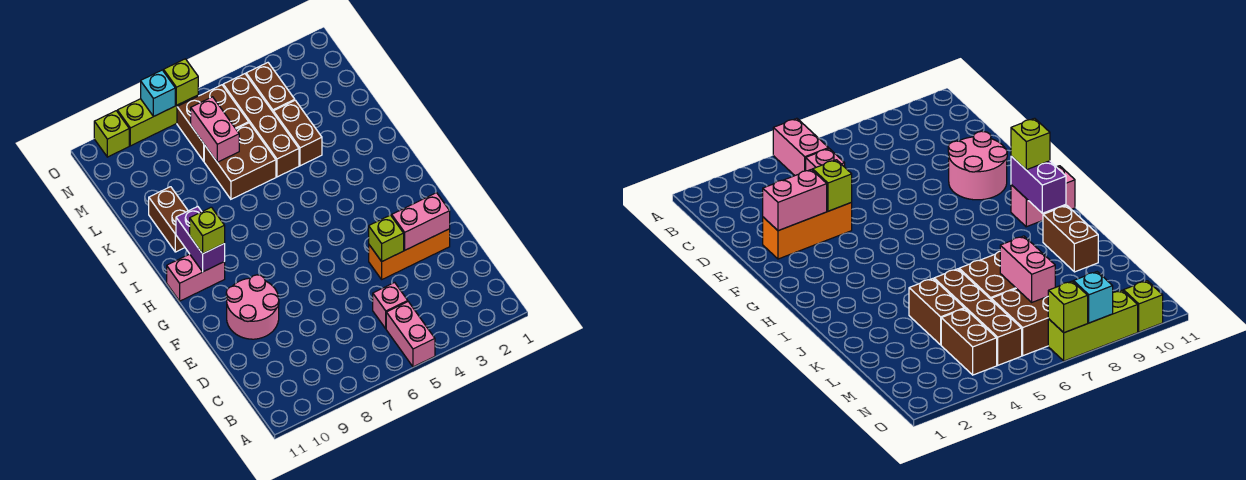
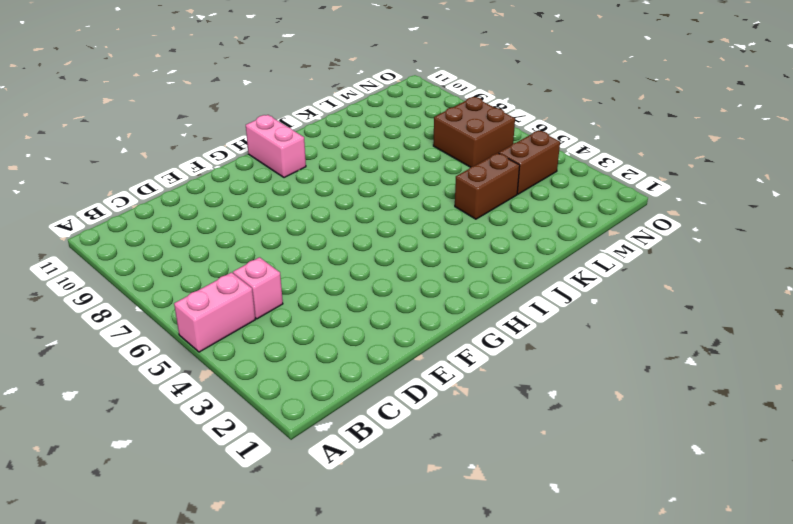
none -> orange 1x3 brick [369,229,450,279]
none -> pink 2x2 round brick [226,275,279,339]
none -> brown 1x2 brick [149,187,188,252]

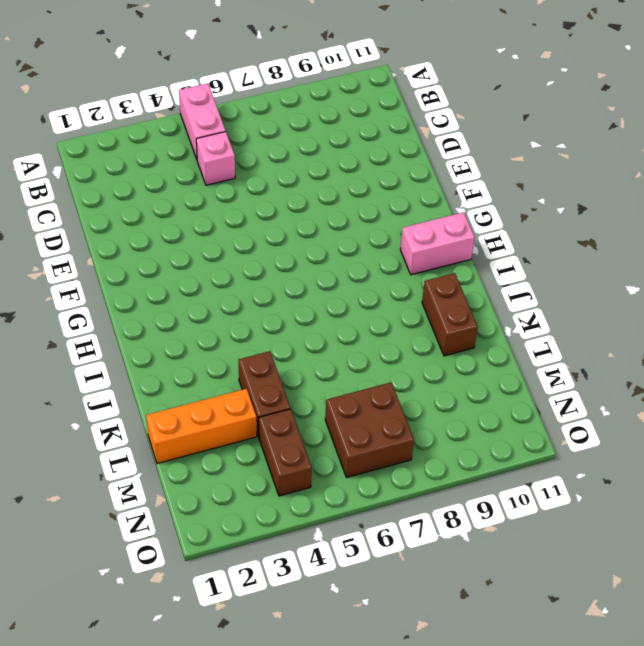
orange 1x3 brick [146,389,257,464] -> orange 1x3 brick moved to [369,229,450,279]
none -> pink 2x2 round brick [226,275,279,339]
none -> brown 1x4 brick [223,74,299,177]
none -> brown 2x2 brick [204,123,276,199]

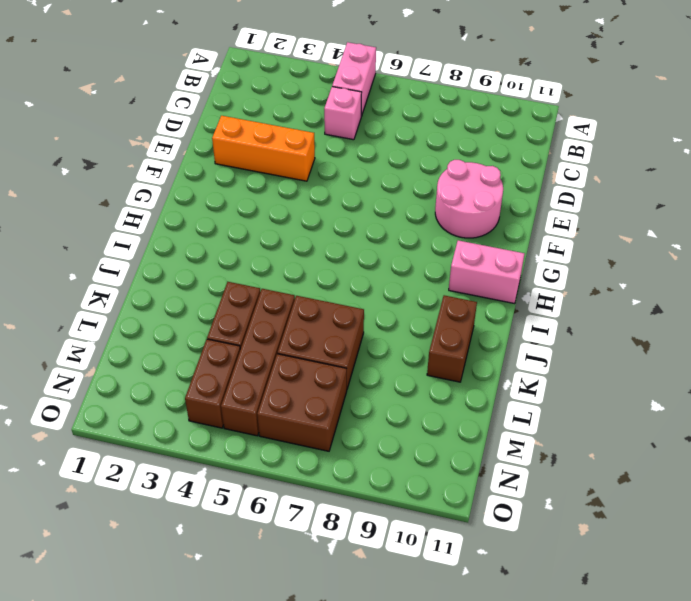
none -> lime 1x3 brick [117,95,198,146]
none -> lime 1x1 brick [94,111,129,157]
none -> pink 1x2 brick [392,193,450,250]

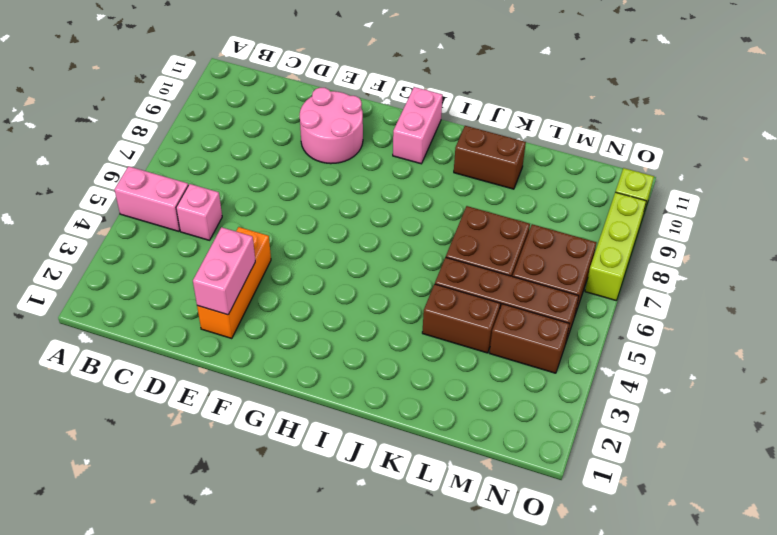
none -> lime 1x1 brick [369,215,404,261]
none -> purple 1x2 brick [176,206,225,272]
none -> pink 1x2 brick [191,97,239,162]

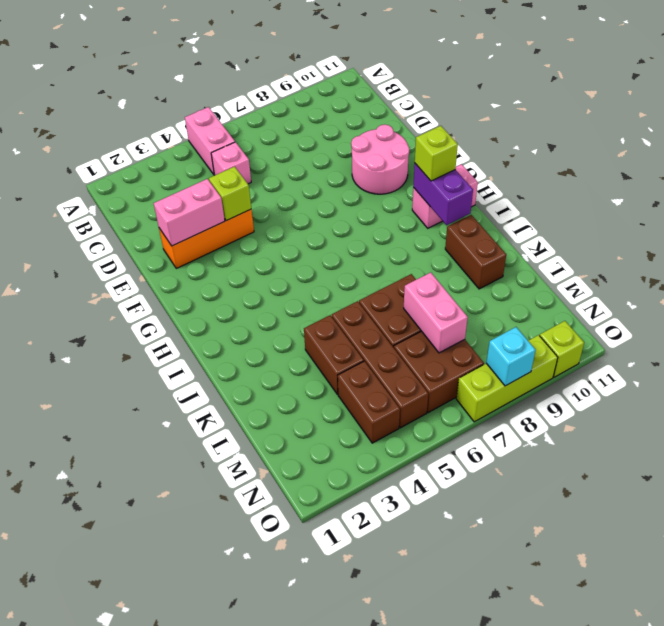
none -> lime 1x1 brick [164,59,198,105]

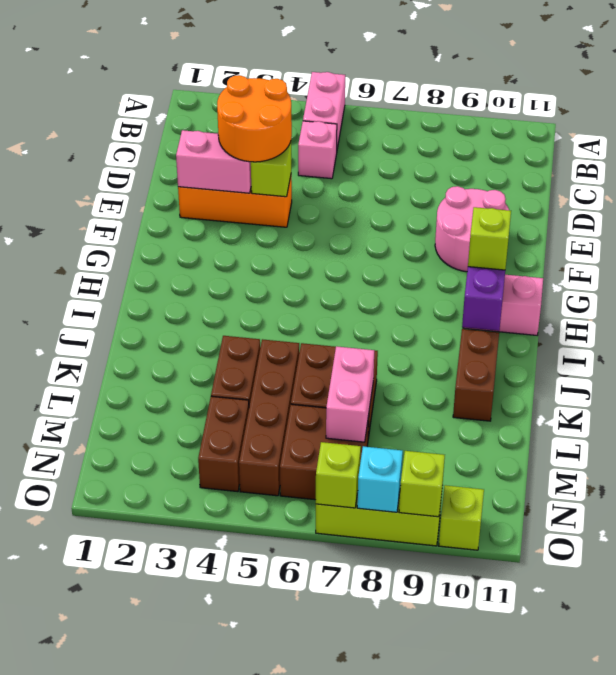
orange 2x2 round brick [217,75,292,162] -> none
lime 1x1 brick [399,451,445,517] -> none

